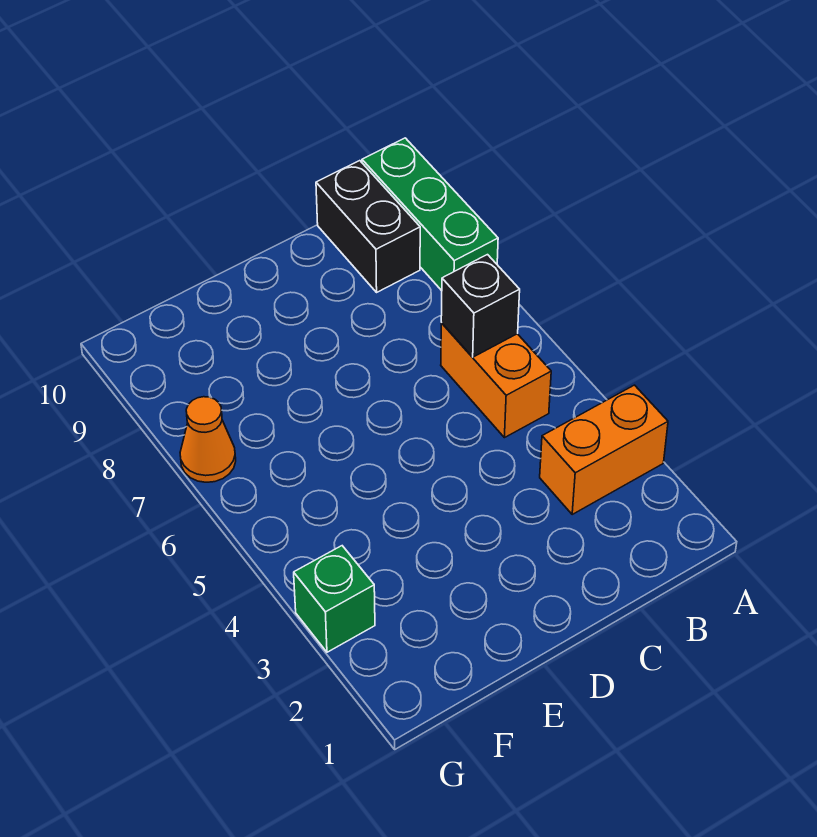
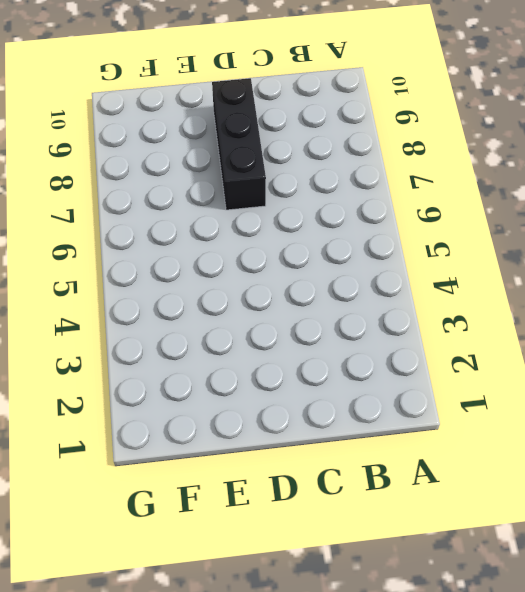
black 1x3 brick [212,78,266,210] -> none
none -> orange 1x2 brick [540,385,668,514]
none -> green 1x3 brick [362,138,498,291]

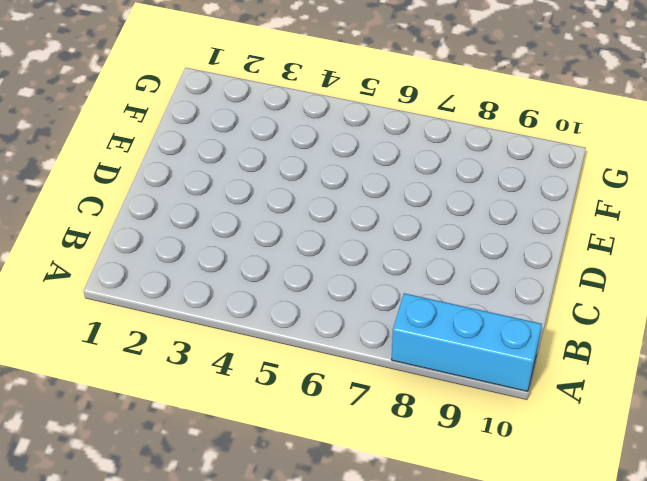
cyan 1x3 brick [392,293,542,391] -> green 1x3 brick [362,138,498,291]
none -> orange 1x2 brick [540,385,668,514]
none -> orange 1x2 brick [441,323,551,438]

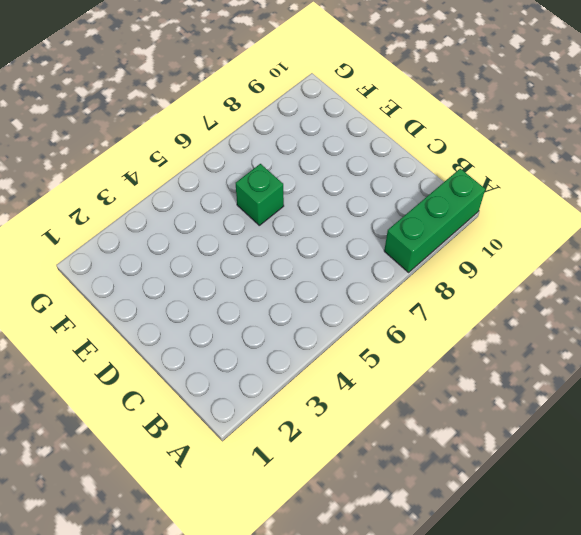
green 1x1 brick [236,164,284,225] -> green 1x1 brick moved to [294,546,375,652]
none -> orange 1x2 brick [540,385,668,514]
none -> orange 1x2 brick [441,323,551,438]

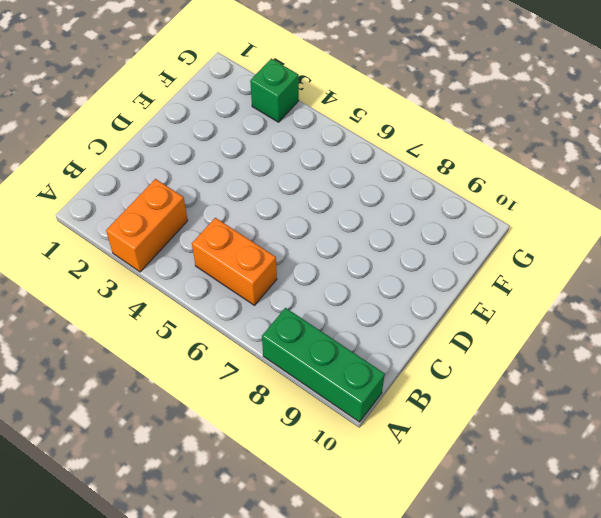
none -> black 1x2 brick [316,161,420,292]
none -> orange 1x1 cone [180,397,236,482]

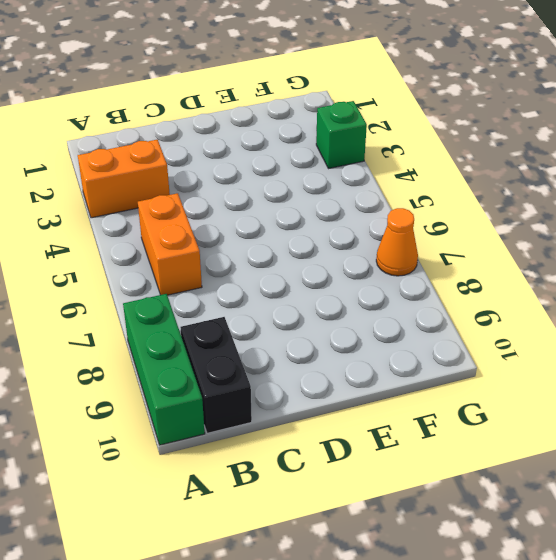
none -> black 1x1 brick [441,255,520,357]

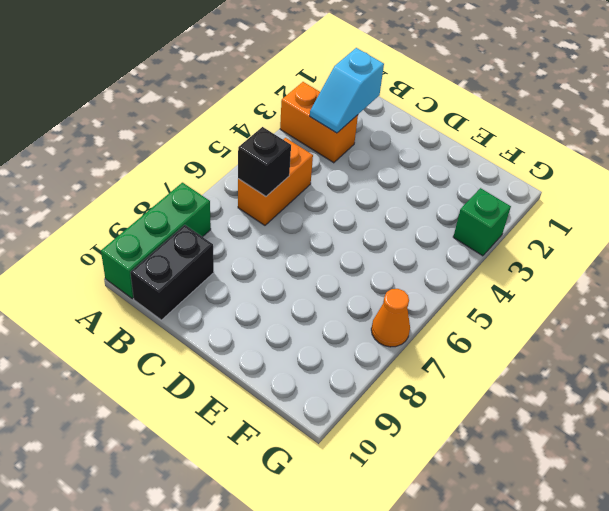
cyan 1x2 slope [310,48,384,133] -> none

